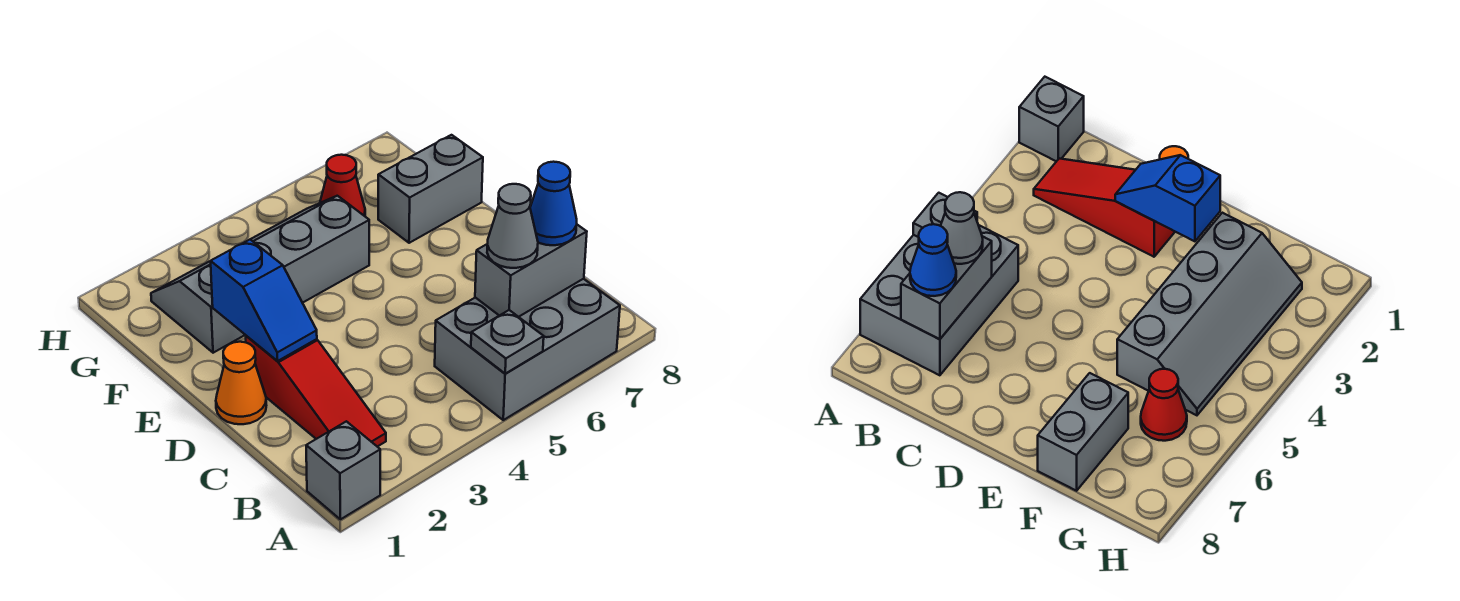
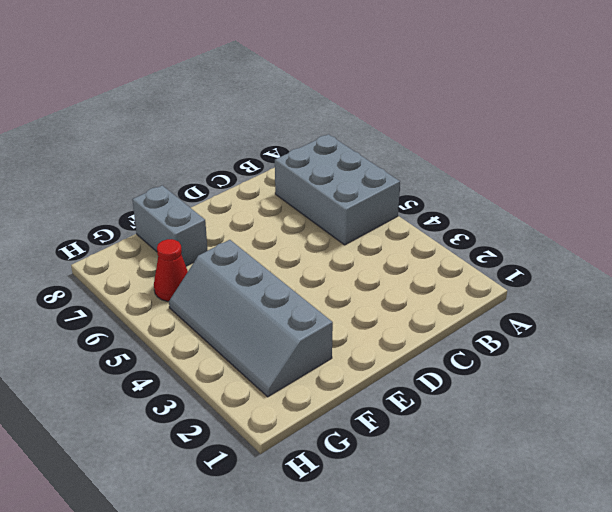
none -> grey 1x1 brick [306,421,380,519]
none -> red 1x3 slope [246,336,386,447]
none -> orange 1x1 cone [216,342,266,424]

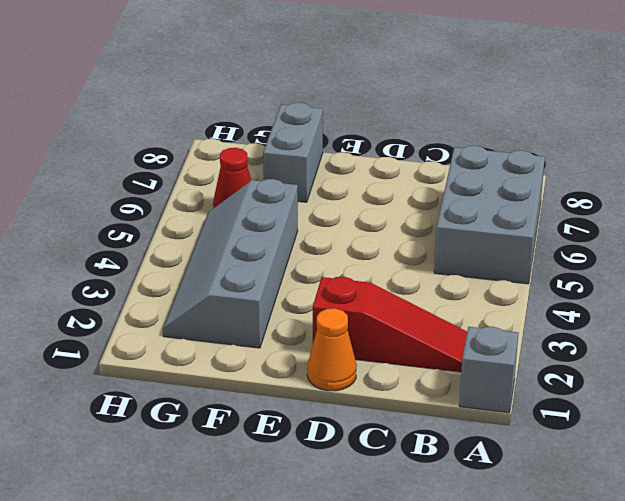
none -> grey 1x1 plate [471,310,544,374]
none -> grey 1x2 brick [475,225,587,317]
none -> blue 1x2 slope [211,240,317,361]

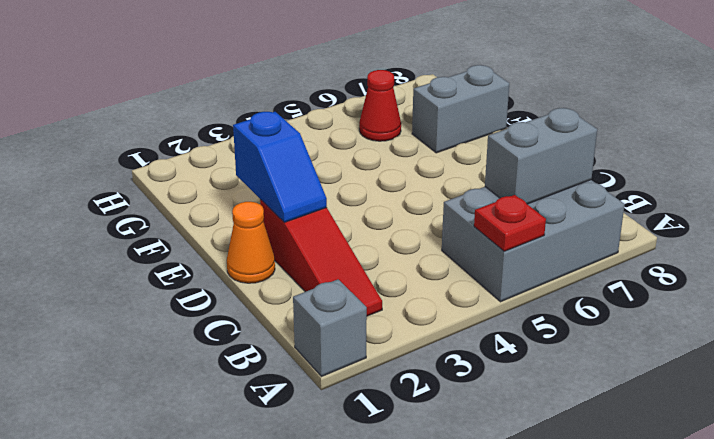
red 1x1 plate [474,195,546,251] -> grey 1x1 plate [471,310,544,374]
none -> grey 2x4 slope [151,196,369,353]
none -> grey 1x1 cone [487,184,538,268]
none -> blue 1x1 cone [530,162,577,245]

